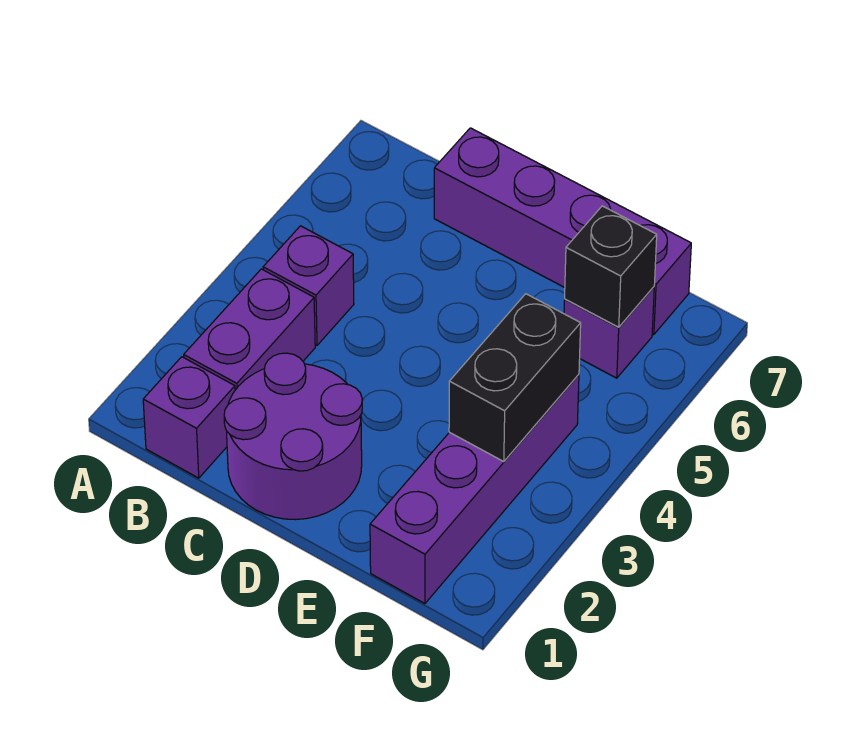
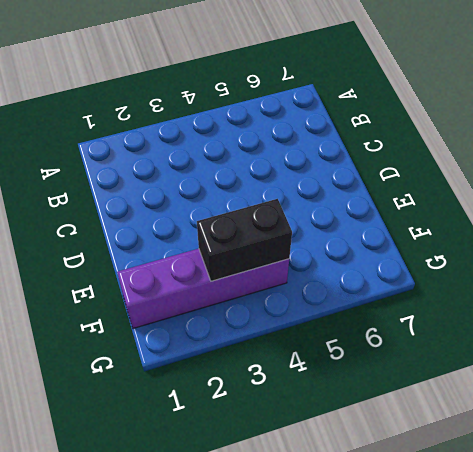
none -> purple 1x1 brick [143,357,235,478]
none -> purple 1x2 brick [184,269,315,390]

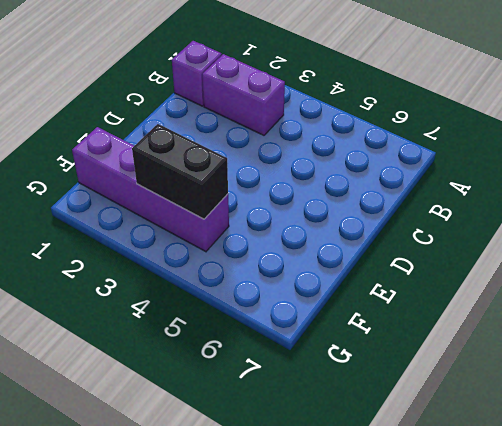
none -> purple 1x1 brick [263,226,354,345]
none -> purple 2x2 round brick [224,353,362,520]

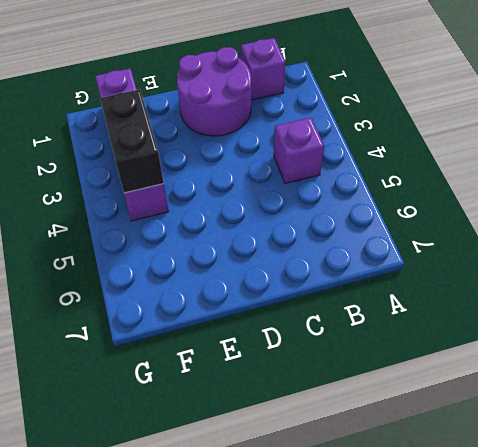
none -> purple 1x2 brick [184,269,315,390]
none -> purple 1x4 brick [434,128,691,335]

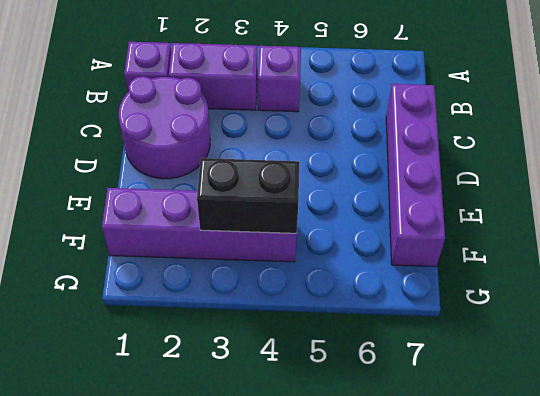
none -> purple 1x1 brick [564,287,654,378]
none -> black 1x1 brick [565,206,657,327]

